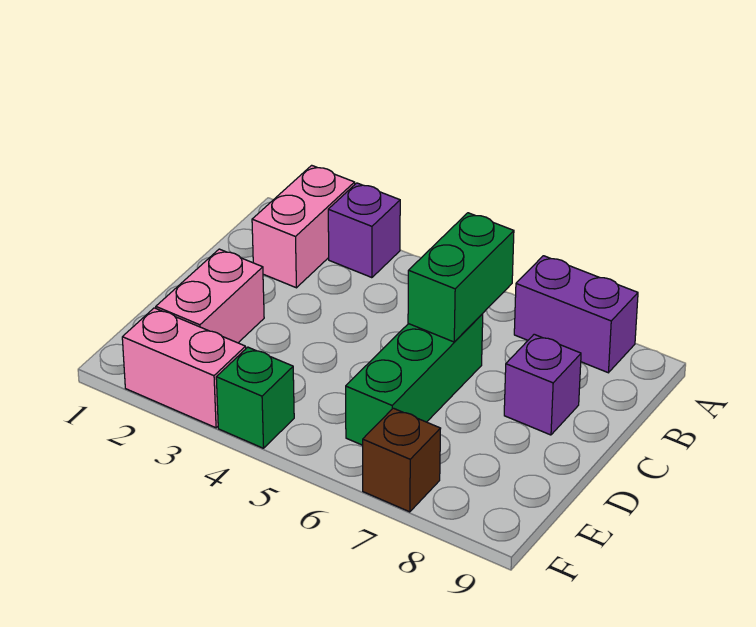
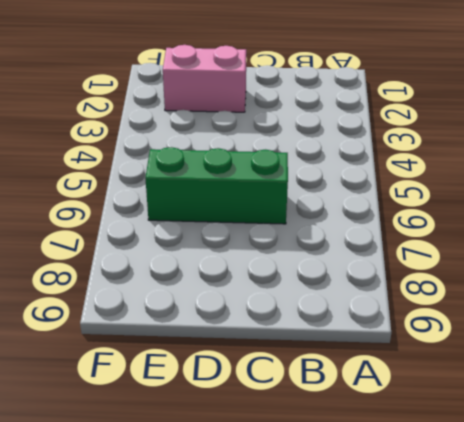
none -> pink 1x2 brick [252,165,355,288]
none -> purple 1x1 brick [328,183,400,278]

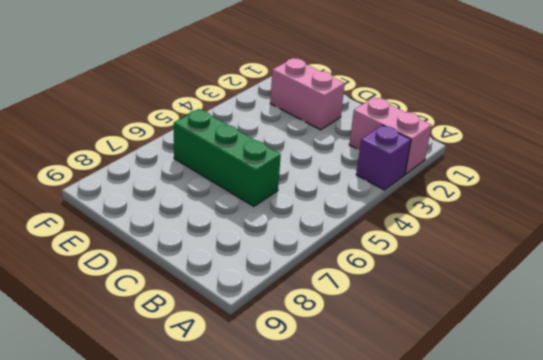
none -> purple 1x2 brick [514,256,638,373]
none -> purple 1x1 brick [504,334,581,435]

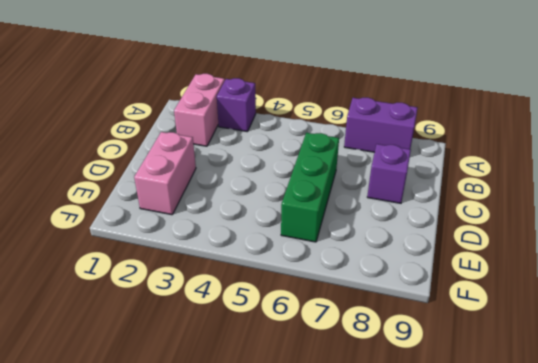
none -> pink 1x2 brick [122,308,246,428]
none -> green 1x1 brick [216,347,294,448]

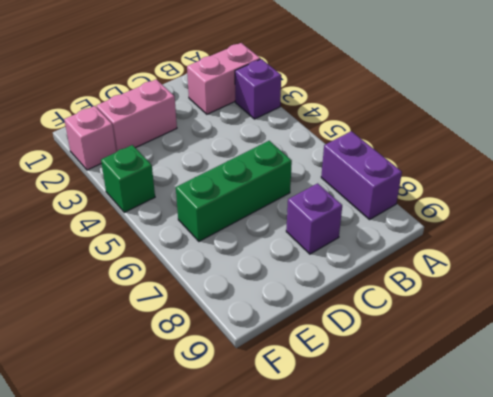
pink 1x1 brick [64,106,116,170] -> pink 1x2 brick [122,308,246,428]
none -> brown 1x1 brick [363,408,441,512]
none -> green 1x2 brick [408,213,514,342]

